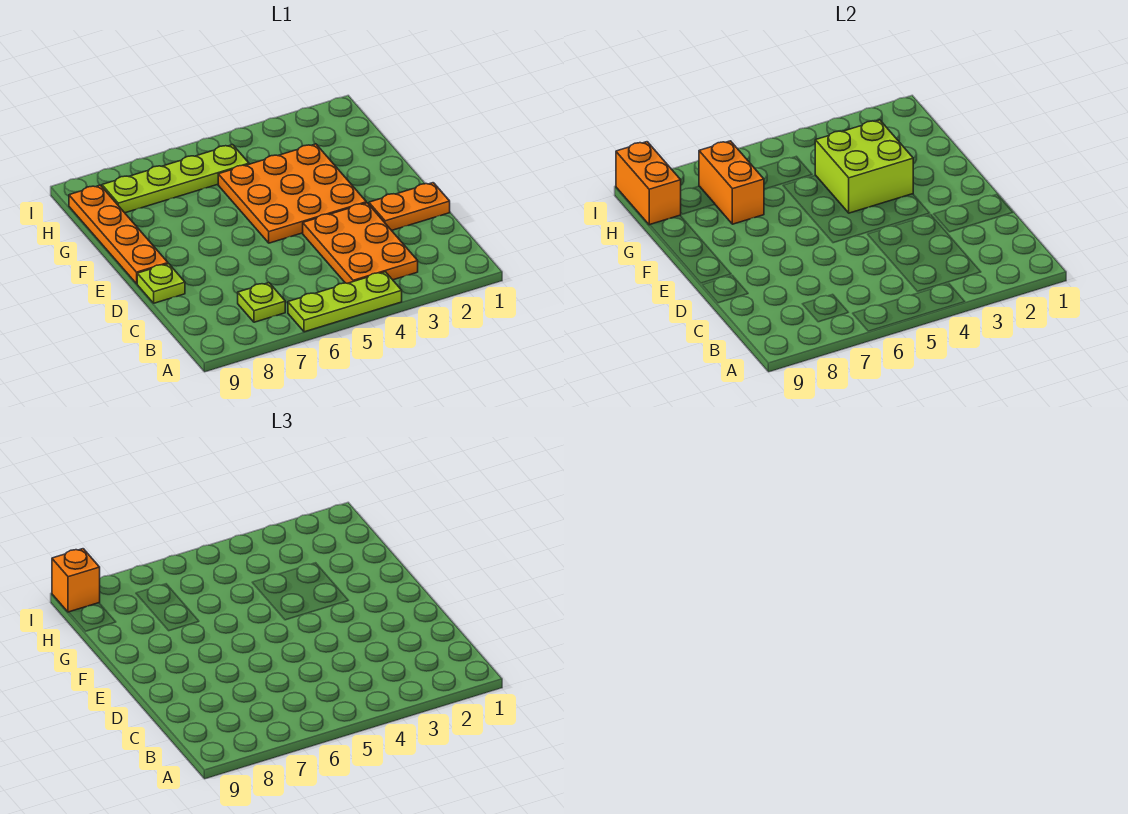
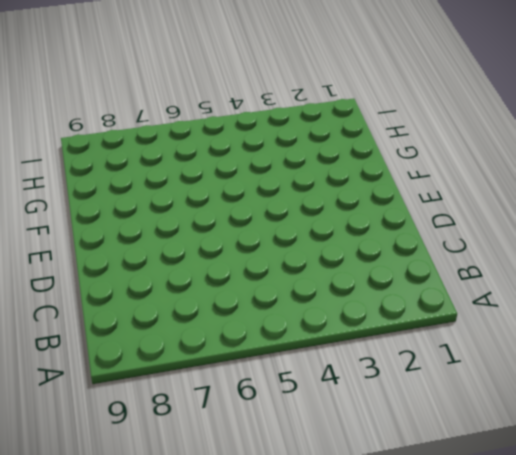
none -> lime 1x3 plate [288,272,402,332]
none -> orange 2x3 plate [303,203,418,283]
none -> lime 1x1 plate [238,283,285,322]

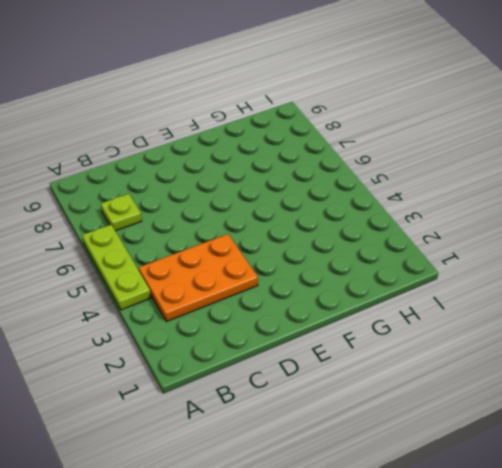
none -> orange 1x2 plate [369,183,450,231]
none -> lime 1x1 plate [137,264,185,303]
none -> orange 3x3 plate [218,144,366,243]

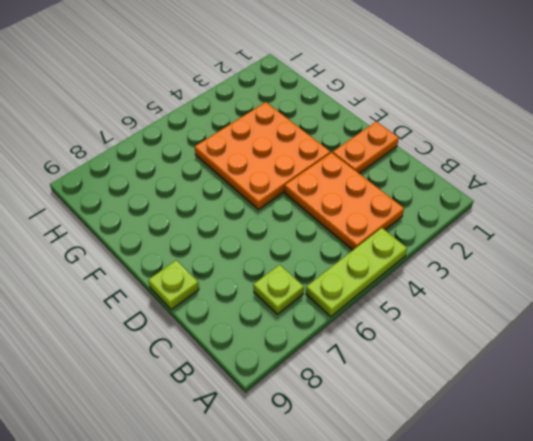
none -> orange 1x4 plate [69,185,168,284]
none -> lime 1x4 plate [102,145,249,213]
none -> lime 2x2 brick [815,120,913,213]

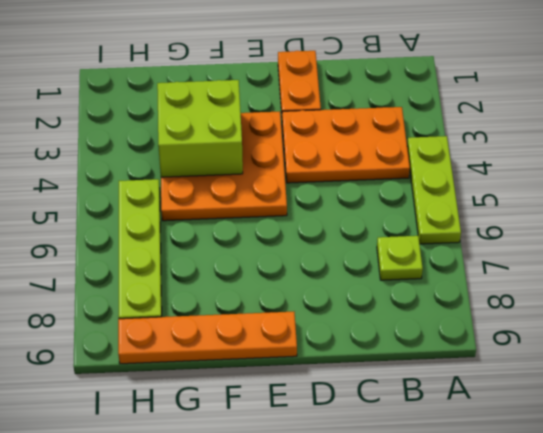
none -> lime 1x1 plate [137,264,185,303]
none -> orange 1x2 brick [699,141,764,224]
none -> orange 1x2 brick [616,142,681,225]

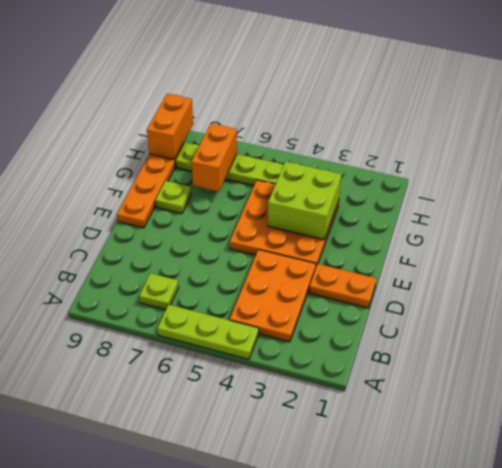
lime 1x1 plate [155,181,192,214] -> lime 1x1 plate moved to [137,264,185,303]
none -> orange 1x1 brick [52,549,100,612]

